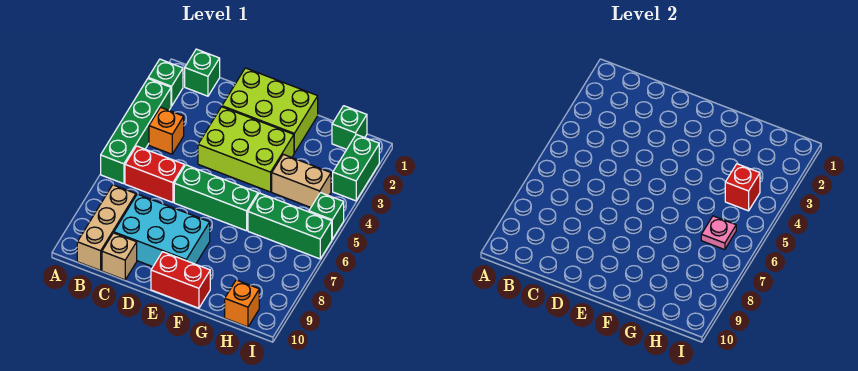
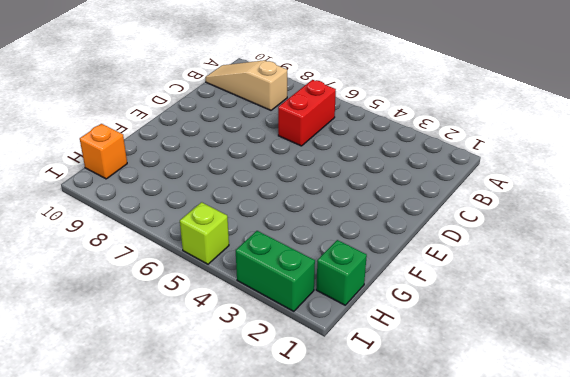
tan 1x3 slope [205,60,287,110] -> tan 1x3 brick [77,185,136,271]
lime 1x1 brick [180,202,229,264] -> green 1x1 brick [309,193,344,239]
none -> green 1x1 brick [148,59,183,106]
none -> green 1x4 brick [101,79,171,184]
none -> green 1x1 brick [185,49,220,96]

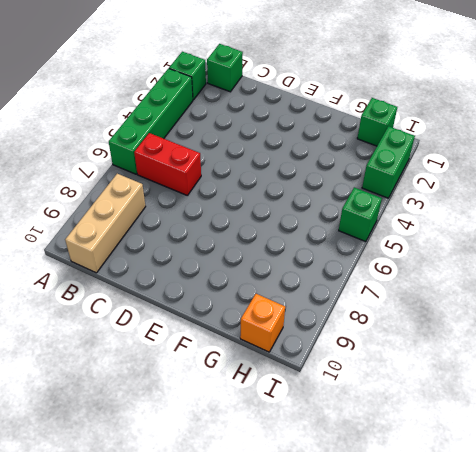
none -> orange 1x1 brick [149,107,184,154]
none -> cyan 2x3 brick [114,194,210,267]
none -> tan 1x1 brick [102,233,137,280]

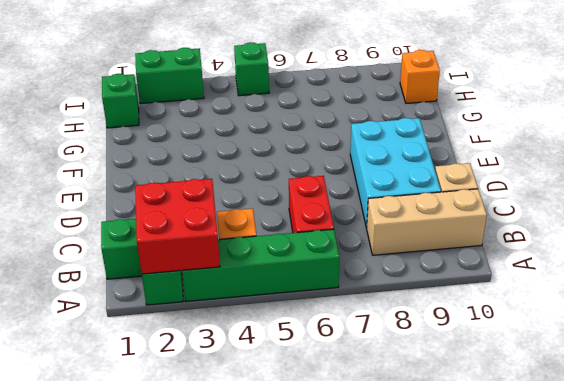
red 2x2 brick [135,179,220,274] -> none
none -> lime 2x3 brick [222,68,318,153]
none -> lime 2x3 brick [198,107,294,192]
none -> green 1x3 brick [174,165,258,231]

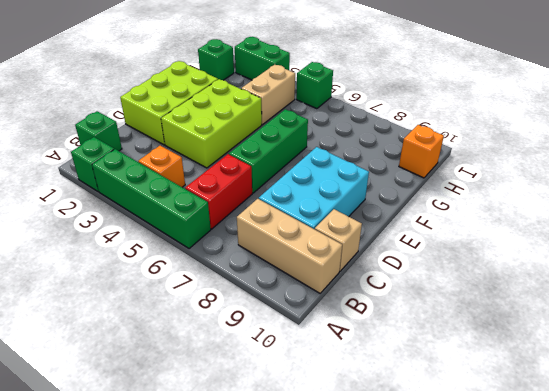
none -> red 1x2 brick [151,252,210,308]
none -> green 1x3 brick [248,193,332,259]
none -> red 1x1 brick [725,164,760,211]

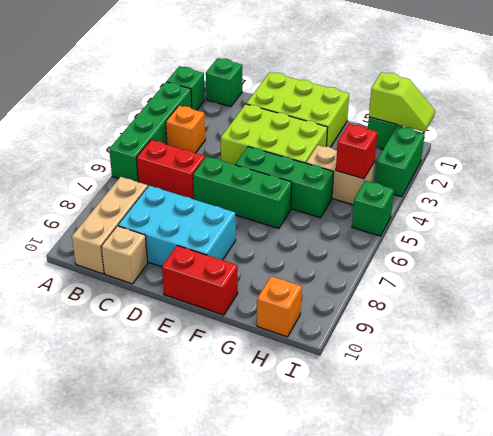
green 1x3 brick [235,147,334,218] -> green 1x3 brick moved to [248,193,332,259]
lime 1x2 slope [369,72,435,132] -> none
none -> pink 1x1 plate [701,216,736,250]

